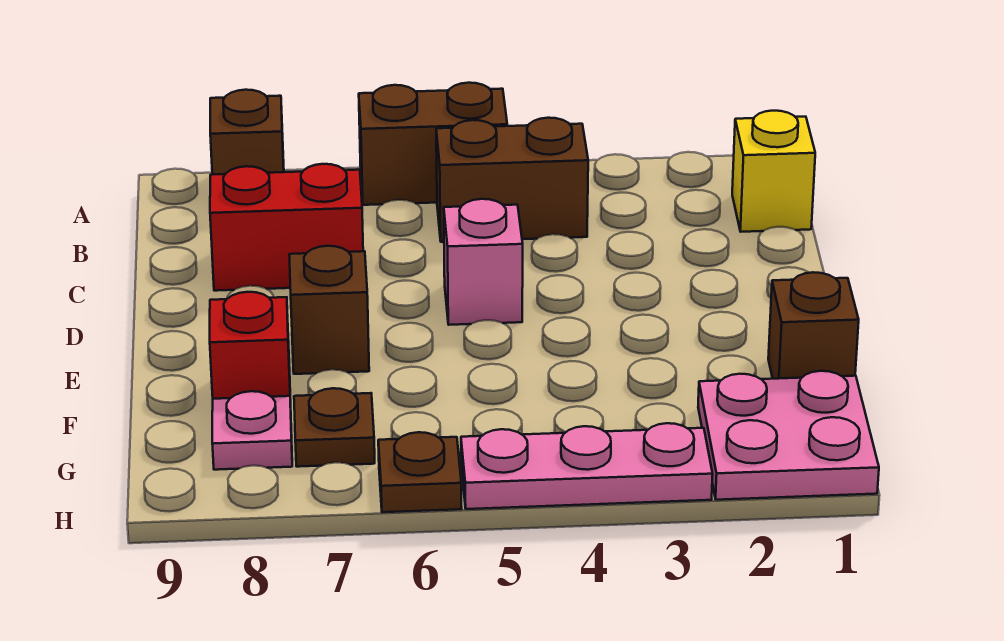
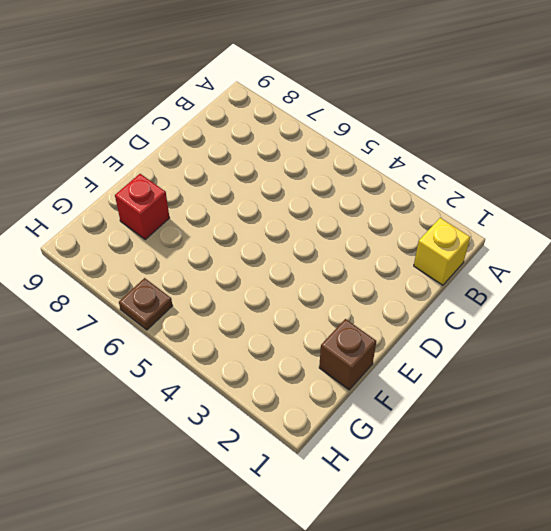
none -> brown 1x2 brick [359,83,507,205]
none -> brown 1x1 brick [210,90,284,175]
none -> brown 1x2 brick [436,118,588,242]

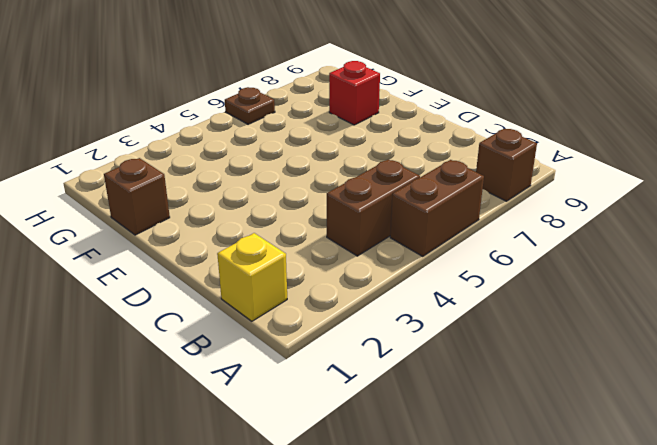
none -> red 1x2 brick [210,164,363,291]
none -> pink 1x1 brick [444,199,523,325]
none -> brown 1x1 brick [289,246,369,374]

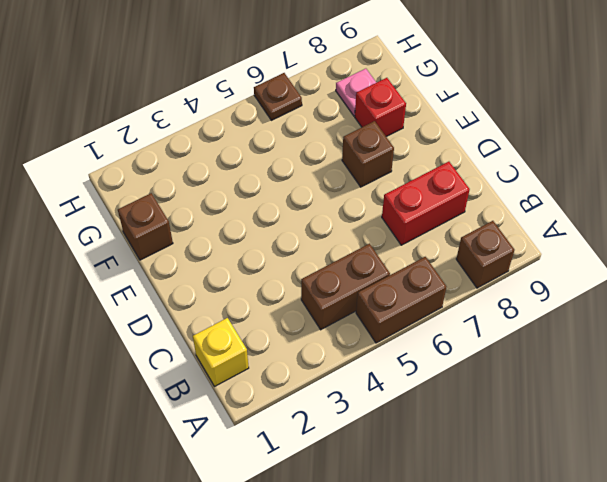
none -> pink 1x1 brick [444,199,523,325]
none -> pink 2x2 plate [698,371,879,500]
none -> brown 1x1 plate [294,388,375,467]

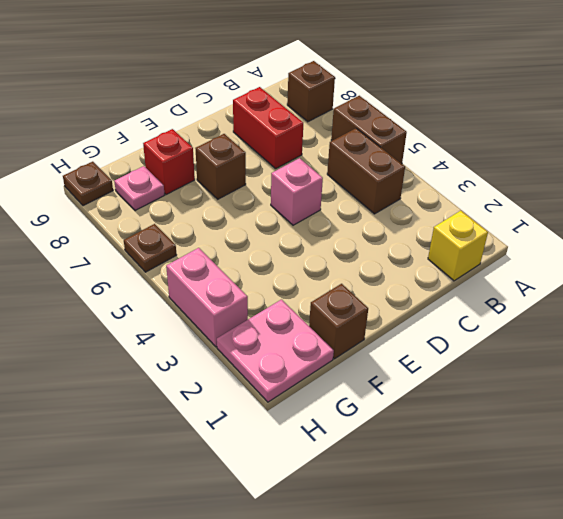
pink 1x2 brick [166,248,248,347] -> pink 1x3 plate [461,423,713,509]
brown 1x1 plate [63,162,113,206] -> brown 1x1 plate moved to [294,388,375,467]

